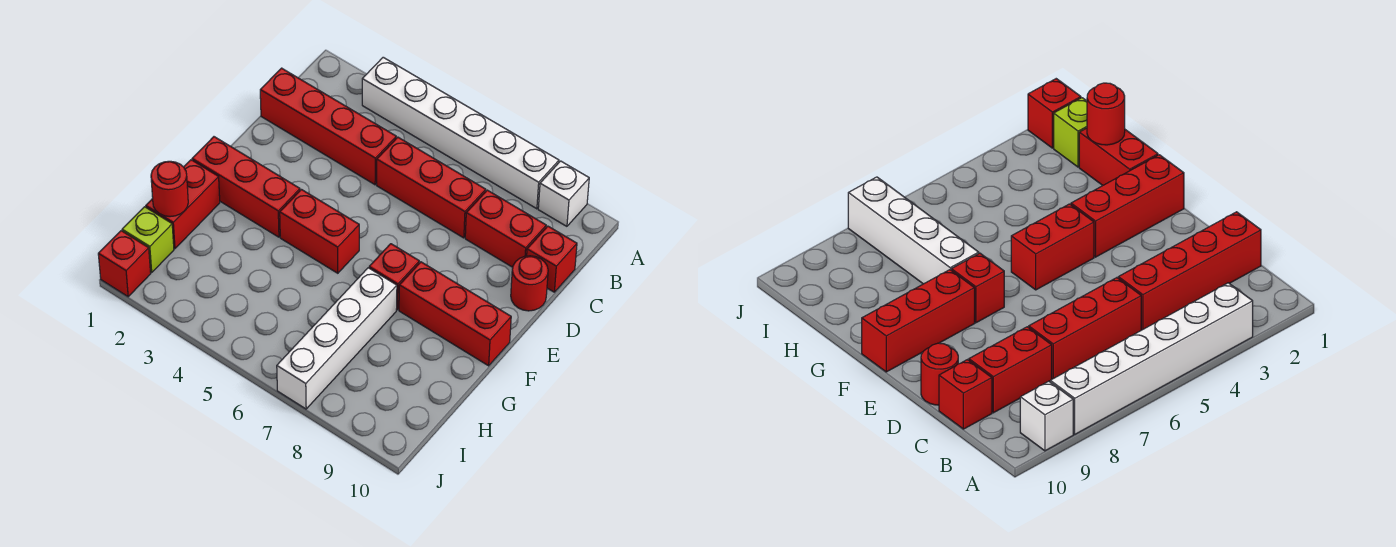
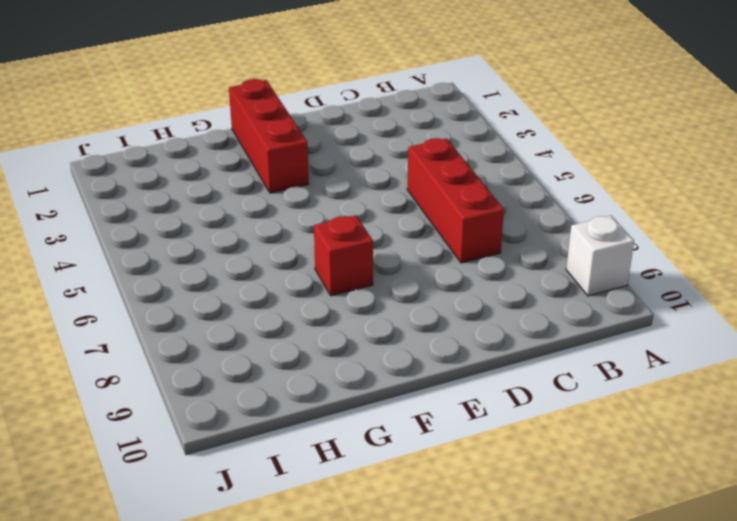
none -> white 1x6 brick [362,57,559,209]
none -> red 1x4 brick [260,68,396,185]
none -> red 1x2 brick [465,190,546,267]

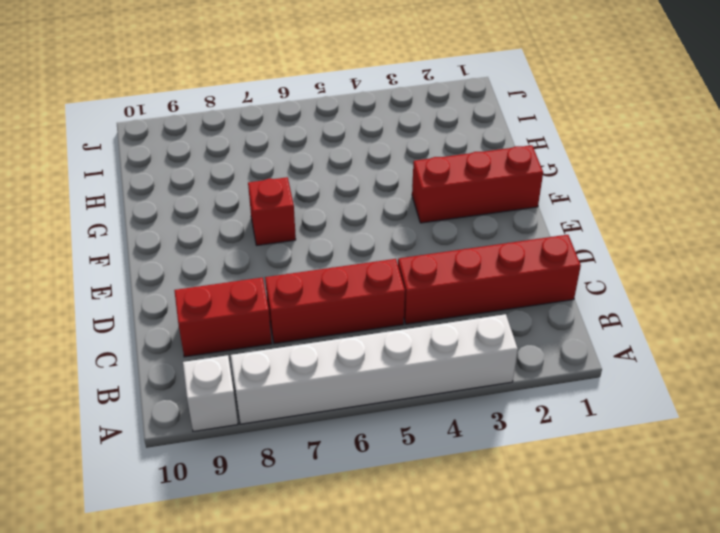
none -> red 1x1 brick [527,226,577,292]
none -> red 1x1 round brick [511,256,548,311]
none -> red 1x2 brick [280,190,359,273]

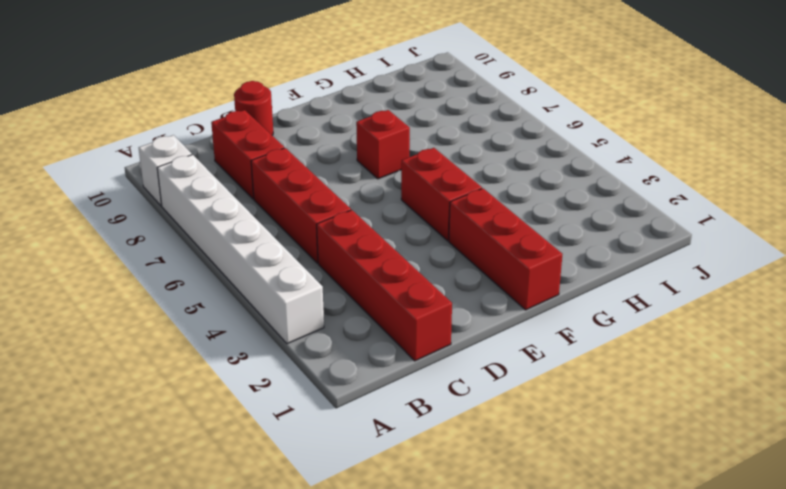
none -> red 1x1 brick [527,226,577,292]
none -> red 1x3 brick [399,262,511,366]
none -> red 1x2 brick [146,160,220,249]

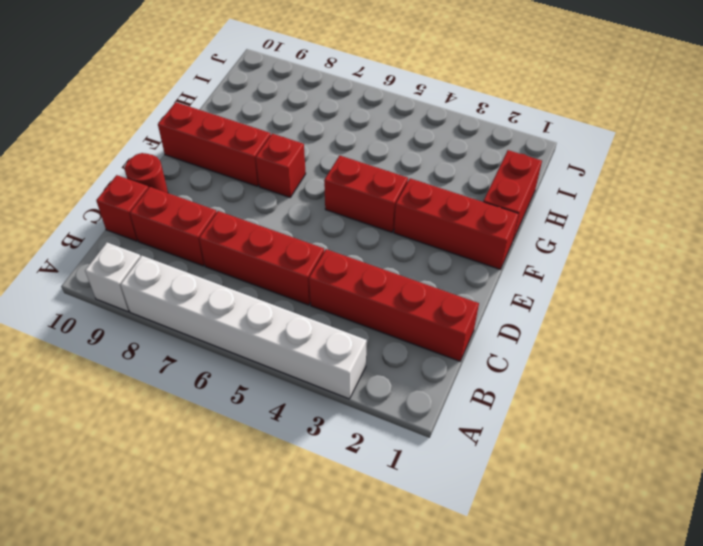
none -> white 1x4 brick [277,268,397,409]
none -> lime 1x1 brick [122,207,174,272]
none -> red 1x1 brick [98,231,151,297]

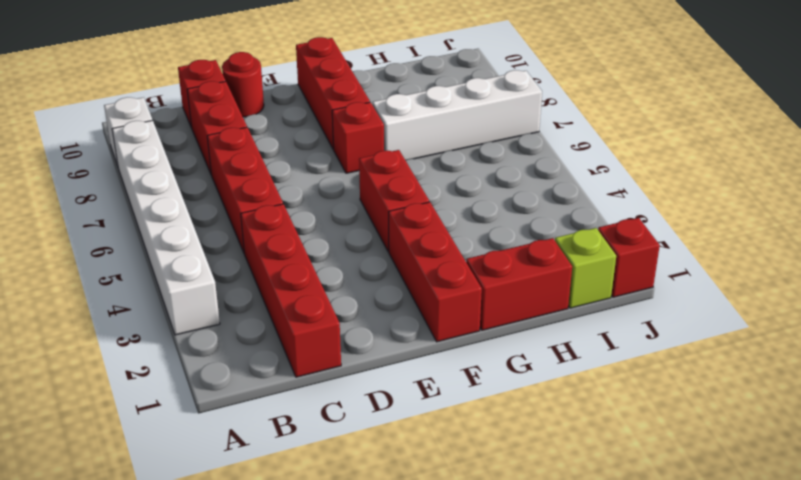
none -> red 1x1 round brick [151,161,188,217]

